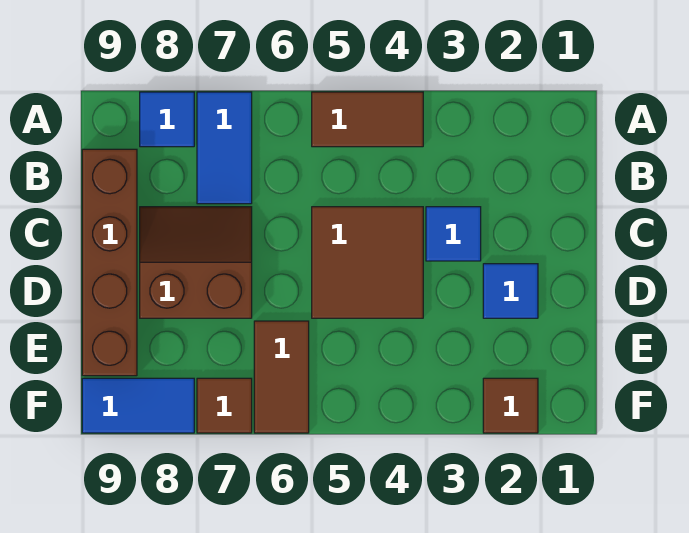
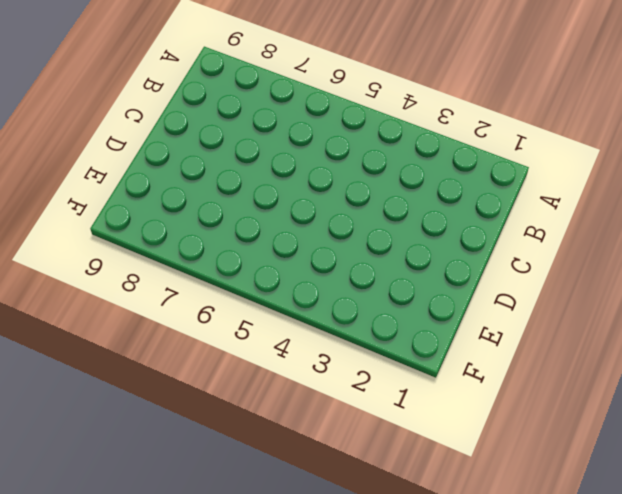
none -> brown 1x2 tile [312,92,423,147]
none -> blue 1x2 tile [197,92,252,204]
none -> blue 1x1 tile [140,92,194,147]

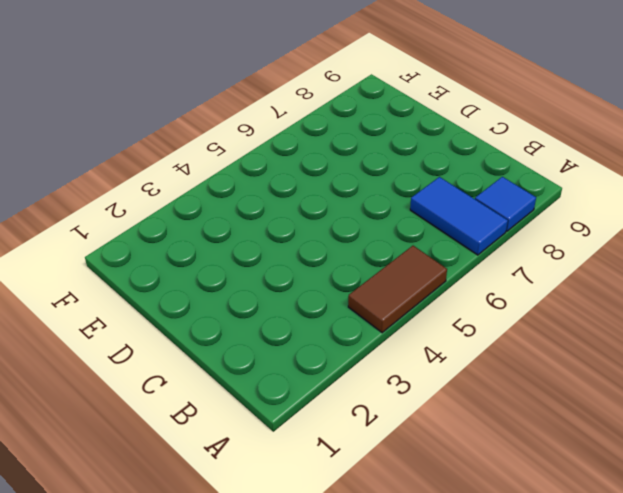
none -> brown 1x4 brick [82,149,137,376]
none -> blue 1x1 tile [426,207,481,261]
none -> brown 2x2 tile [312,207,423,318]

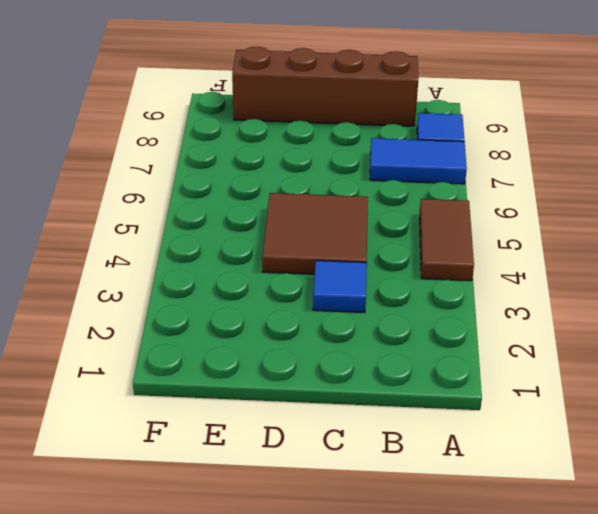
none -> brown 2x2 slope [140,207,252,318]
none -> blue 1x1 tile [483,264,538,318]
none -> brown 1x2 tile [254,321,309,433]

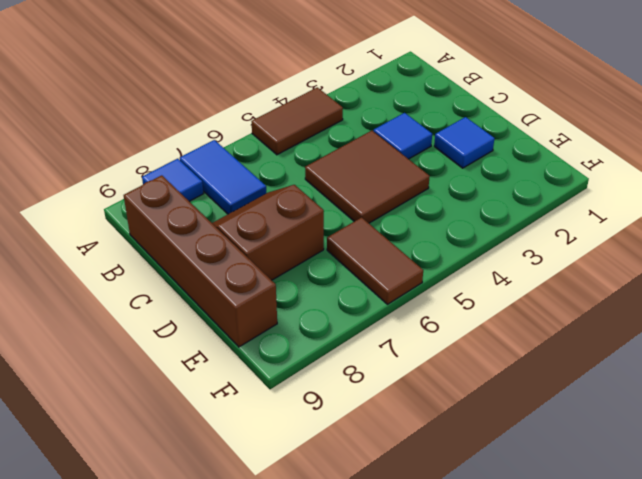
none -> brown 1x1 tile [483,378,538,433]
none -> brown 1x1 tile [197,378,252,433]
none -> blue 1x2 tile [82,378,194,433]

